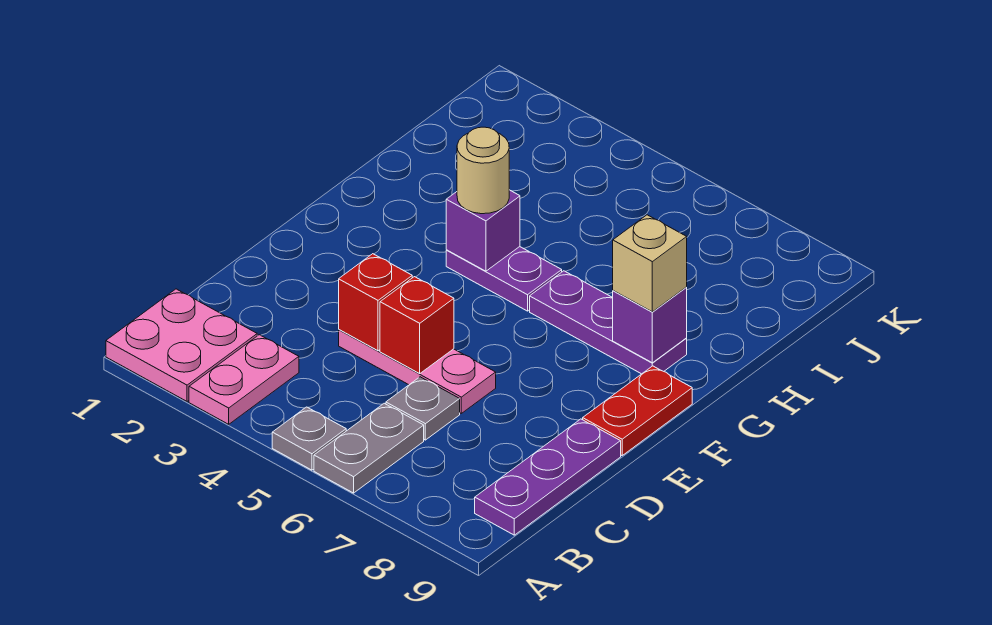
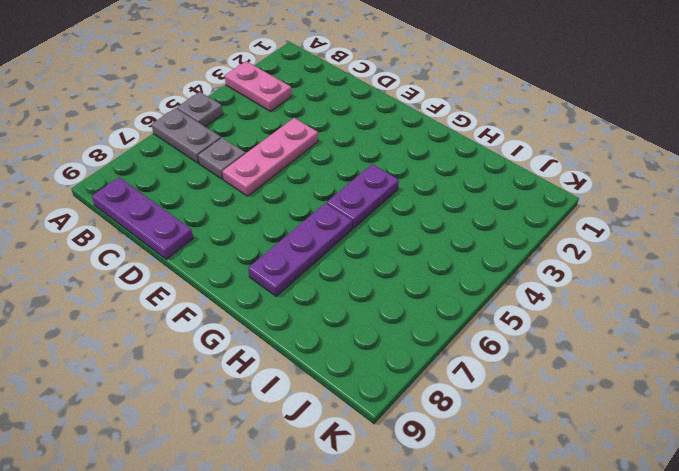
none -> pink 2x2 plate [106,289,257,401]
none -> red 1x2 plate [582,366,692,455]
none -> red 1x1 brick [339,254,412,351]

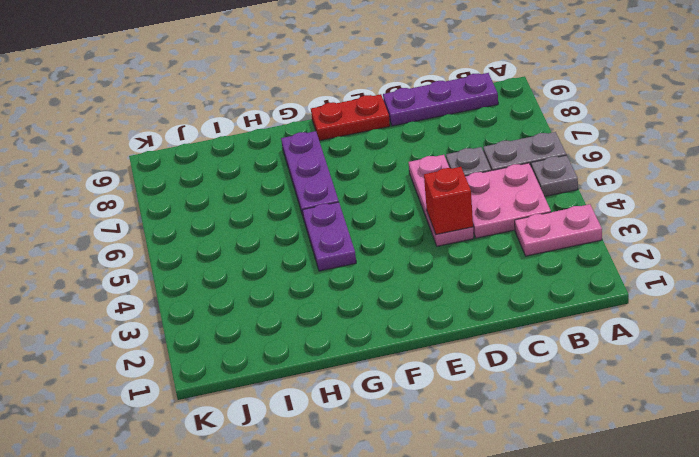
pink 2x2 plate [465,163,551,238] -> pink 2x2 plate moved to [106,289,257,401]
none -> red 1x1 brick [380,277,454,374]
none -> purple 1x1 brick [446,190,520,271]
none -> purple 1x1 brick [613,288,687,363]

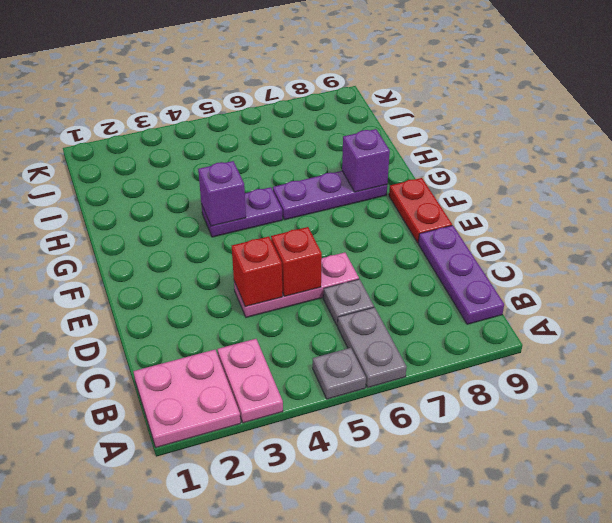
none -> tan 1x1 round brick [457,127,509,214]
none -> tan 1x1 brick [613,215,687,312]

